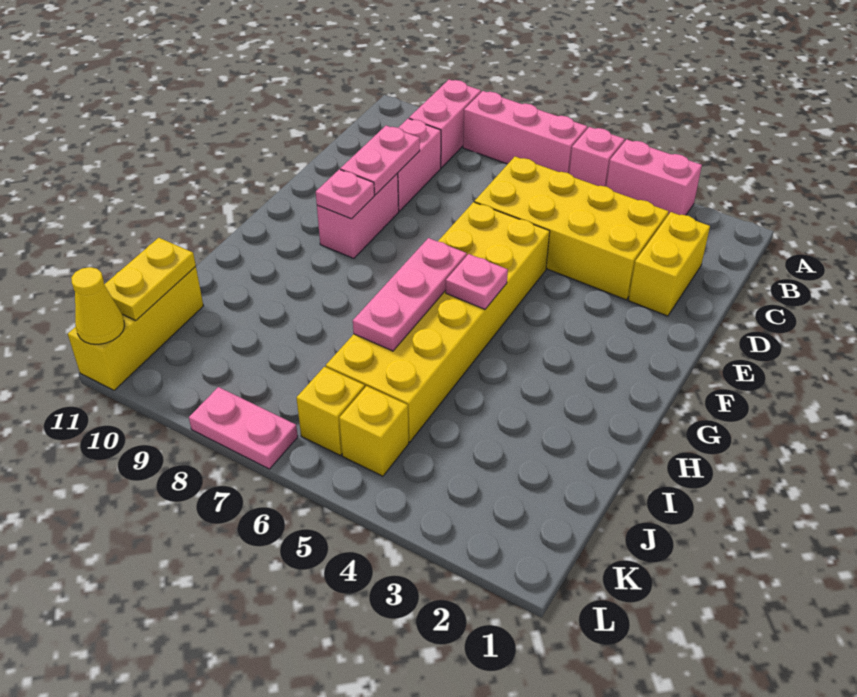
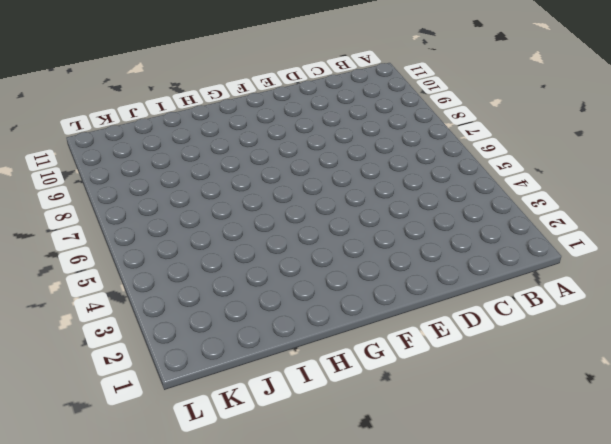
none -> pink 1x2 brick [606,139,702,215]
none -> pink 1x1 brick [569,127,625,187]
none -> pink 1x3 brick [463,91,587,173]

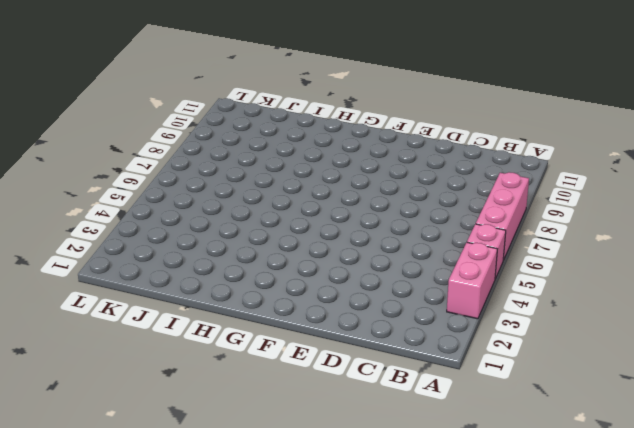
none -> pink 1x2 brick [409,80,481,168]
none -> yellow 1x2 brick [629,212,710,316]
none -> yellow 2x4 brick [475,157,669,300]

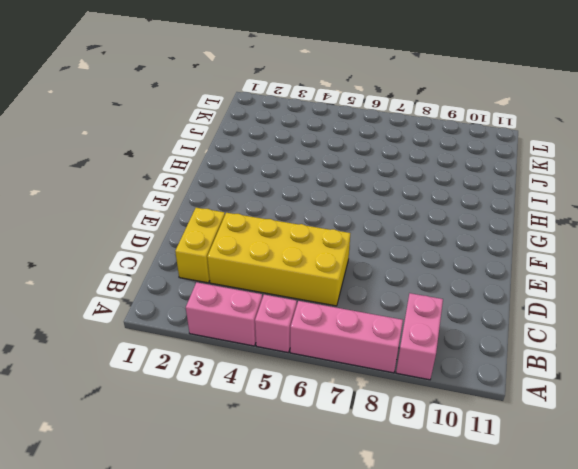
none -> pink 1x2 brick [397,118,441,211]
none -> yellow 2x6 brick [326,202,550,442]
none -> pink 1x2 brick [317,174,399,259]

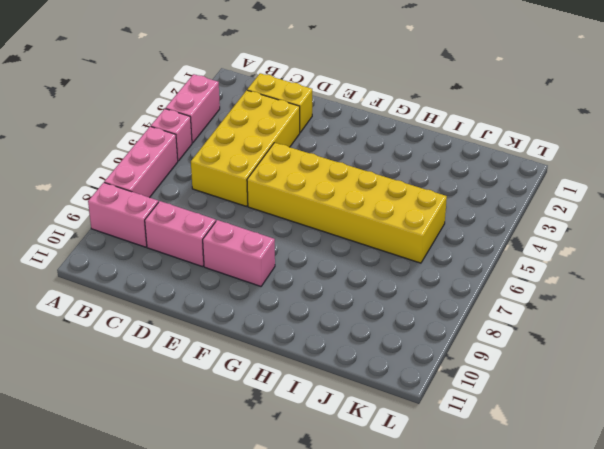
none -> yellow 1x3 brick [68,266,203,390]
none -> yellow 1x1 brick [339,386,409,476]
none -> yellow 1x1 brick [297,367,365,455]

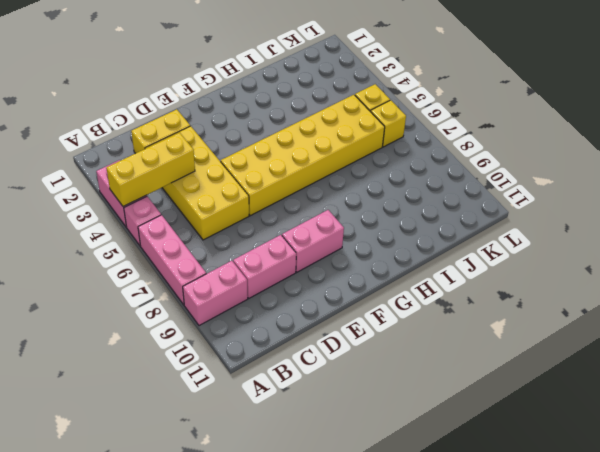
yellow 1x3 brick [106,133,195,206] -> yellow 1x3 brick moved to [68,266,203,390]
none -> pink 1x2 plate [189,387,298,469]
none -> pink 1x2 plate [340,126,420,195]
none -> pink 1x1 plate [316,169,374,219]

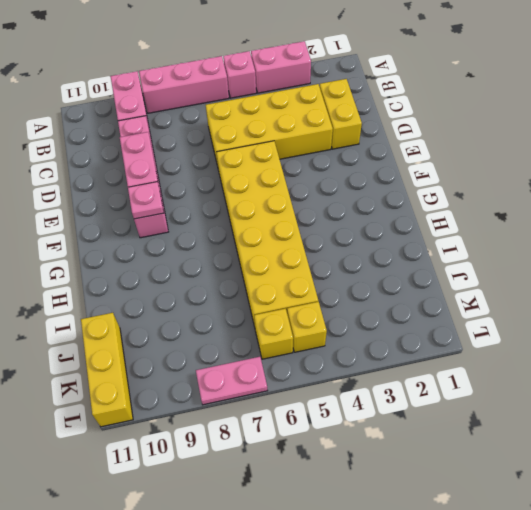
none -> pink 1x1 plate [446,254,508,309]
none -> pink 1x3 plate [353,238,467,351]
none -> yellow 1x2 plate [104,238,196,320]

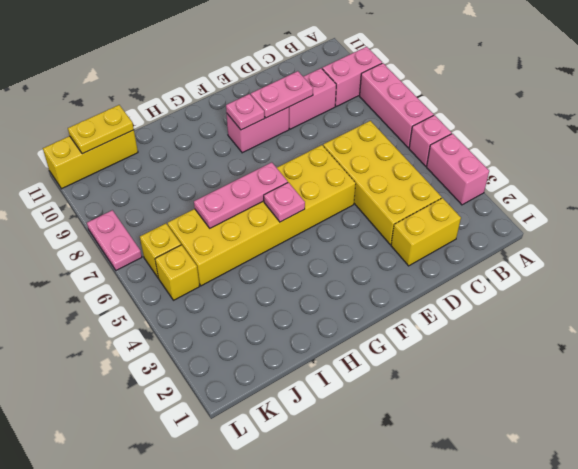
none -> yellow 1x1 cone [71,267,124,344]

